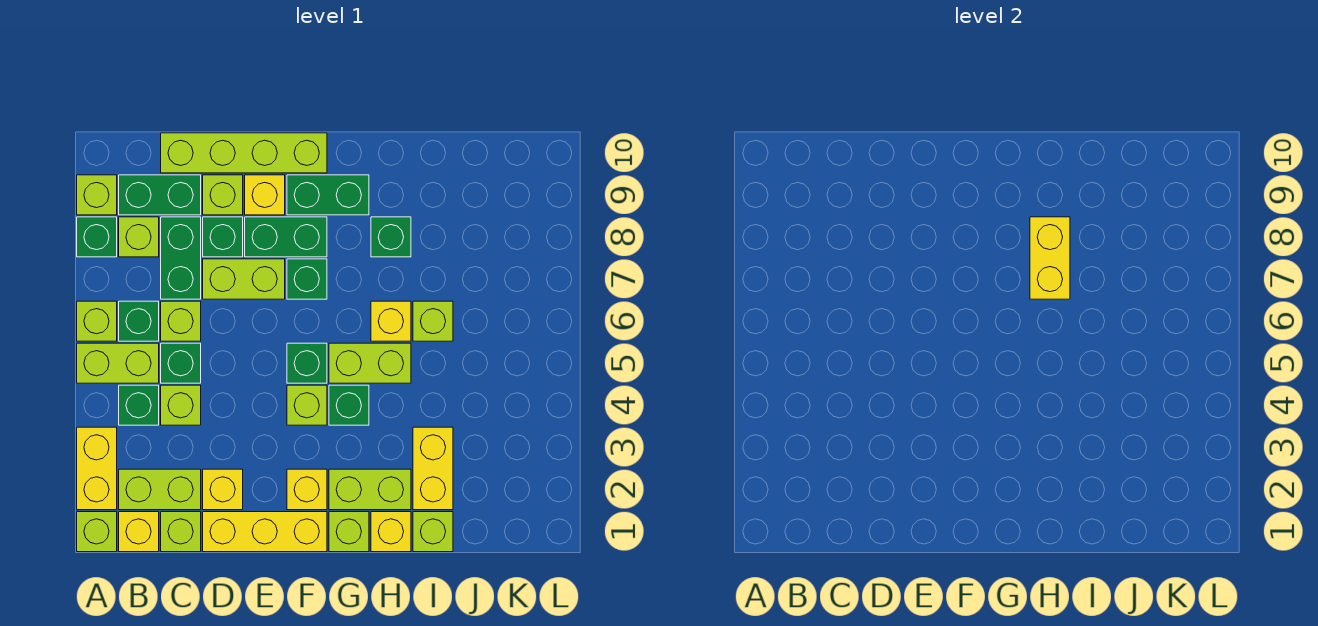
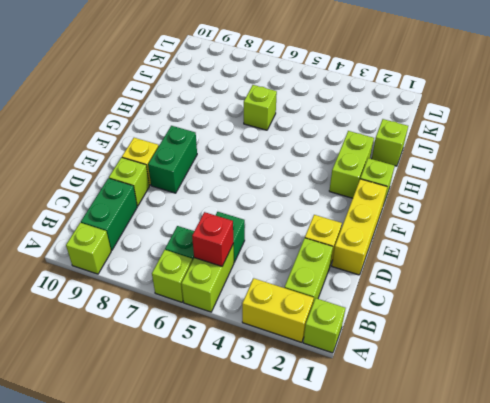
red 1x1 brick [192,212,233,266] -> none
none -> green 1x1 brick [77,217,117,257]
none -> yellow 1x1 brick [119,512,159,552]
none -> green 1x1 brick [119,385,159,425]
none -> lime 1x1 brick [119,217,159,257]

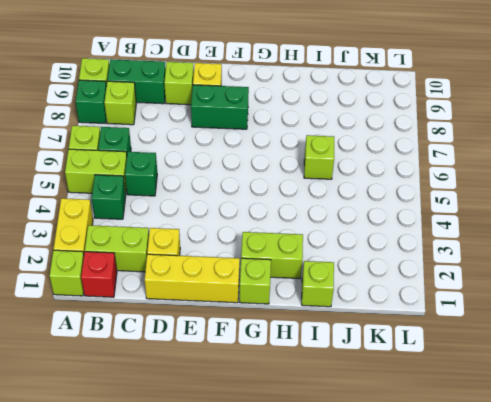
red 1x1 brick [81,252,117,297] -> yellow 1x1 brick [119,512,159,552]
none -> lime 1x1 brick [161,512,201,552]
none -> lime 1x1 brick [161,385,201,425]
none -> lime 1x1 brick [161,301,201,341]
none -> green 1x2 brick [161,217,201,299]

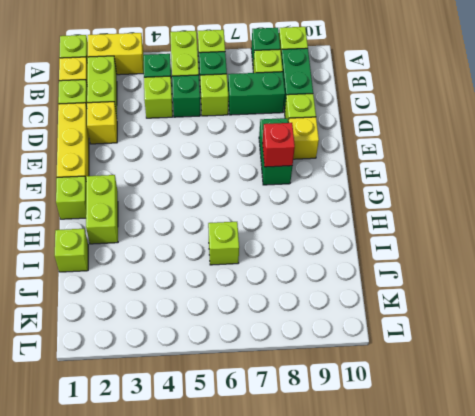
red 1x1 brick [262,123,295,167] -> none
none -> lime 1x4 brick [161,133,327,173]
none -> lime 1x2 brick [203,259,285,299]
none -> green 1x1 brick [203,217,243,257]
none -> yellow 1x1 brick [287,469,327,510]

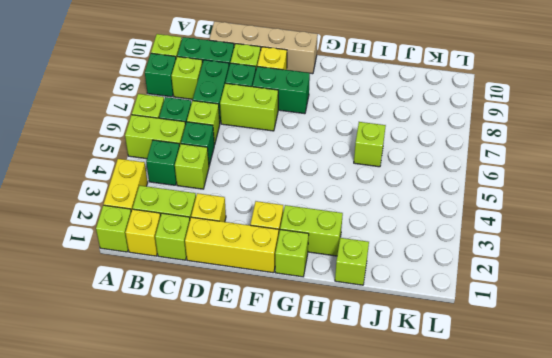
tan 1x4 brick [209,21,318,74] -> lime 1x4 brick [161,133,327,173]
none -> lime 1x1 brick [287,385,327,425]
none -> green 1x1 brick [287,343,327,383]
none -> green 1x1 brick [287,259,327,299]
none -> green 1x2 brick [287,175,369,215]

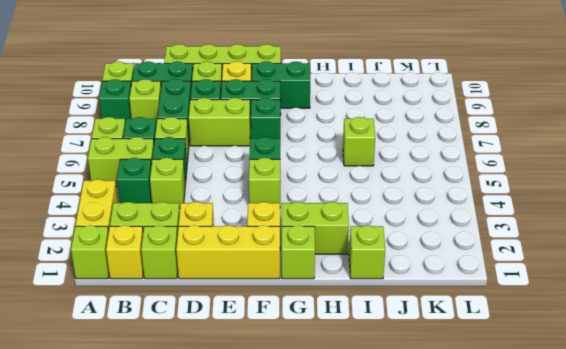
none -> green 1x1 brick [329,385,369,425]
none -> lime 1x2 brick [329,343,411,383]
none -> yellow 1x1 brick [371,512,411,552]
none -> yellow 1x1 brick [371,301,411,341]

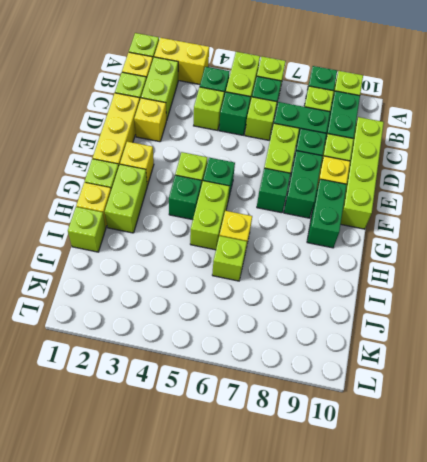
none -> green 1x1 brick [371,217,411,257]
none -> yellow 1x2 brick [413,427,453,510]
none -> yellow 1x2 brick [1030,217,1070,299]

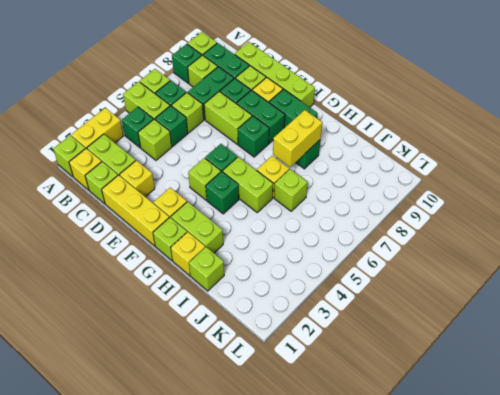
none -> yellow 1x2 brick [413,427,453,510]

